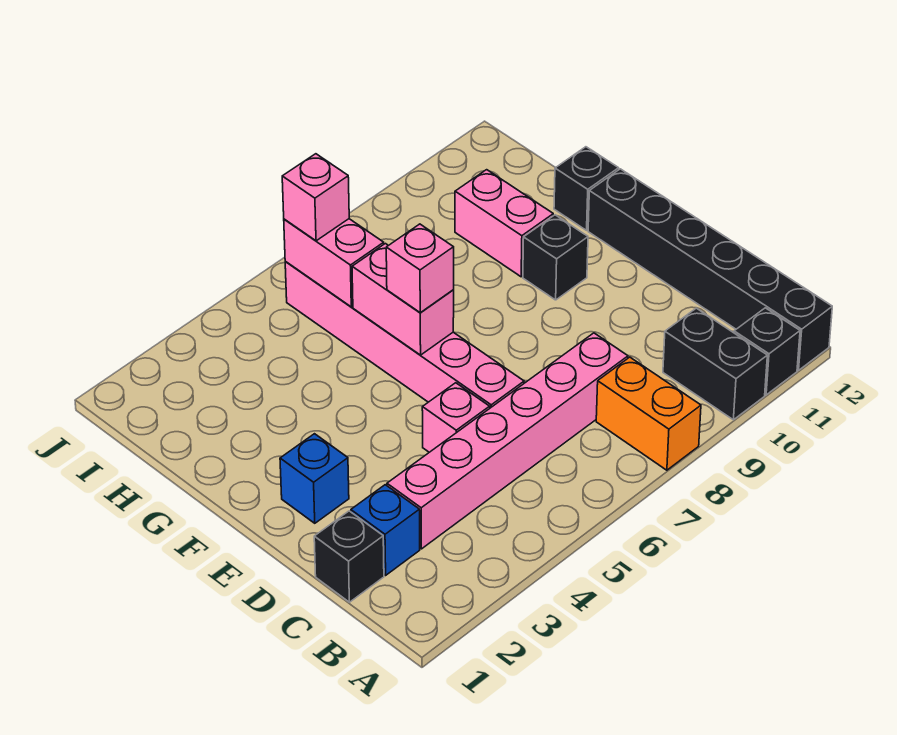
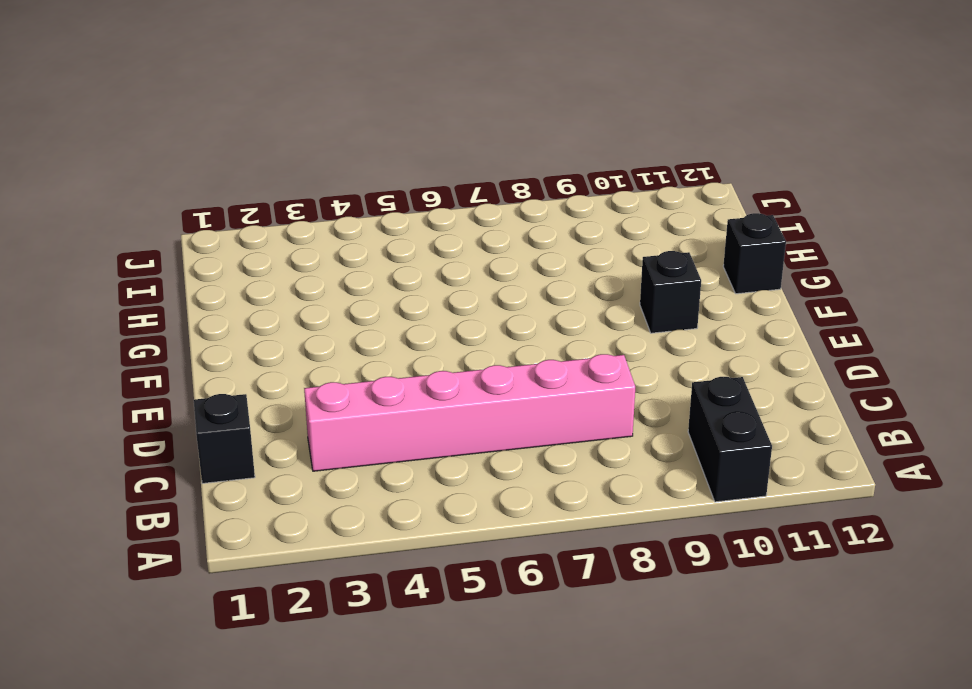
none -> orange 1x2 brick [596,357,701,470]
none -> black 1x1 brick [734,308,800,395]
none -> black 1x6 brick [588,169,832,370]

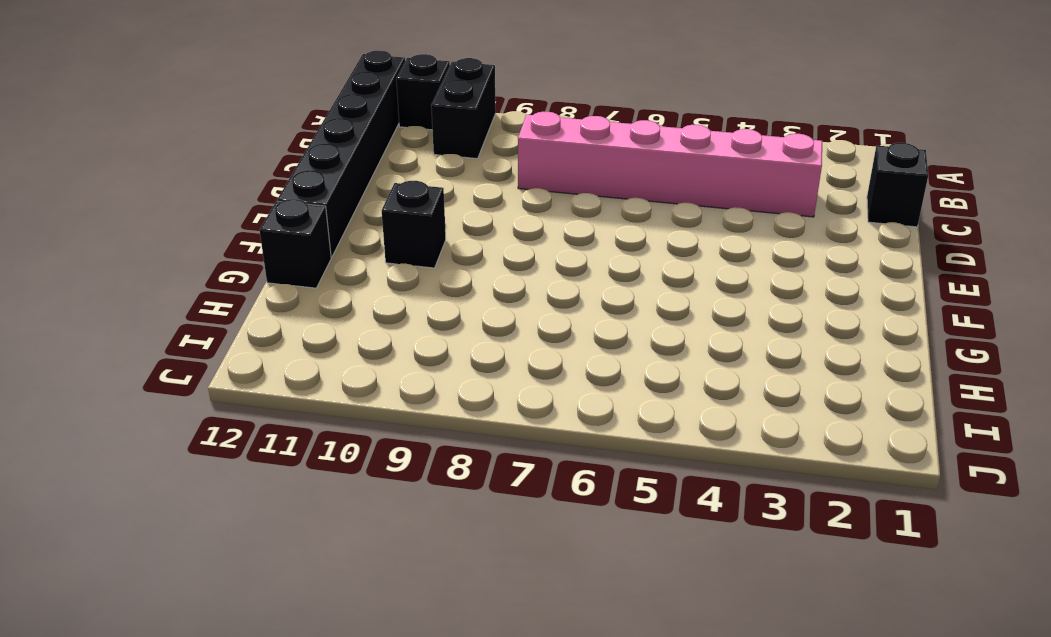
none -> orange 1x2 brick [596,357,701,470]
none -> blue 1x1 brick [351,485,420,575]
none -> pink 1x1 brick [422,383,490,452]

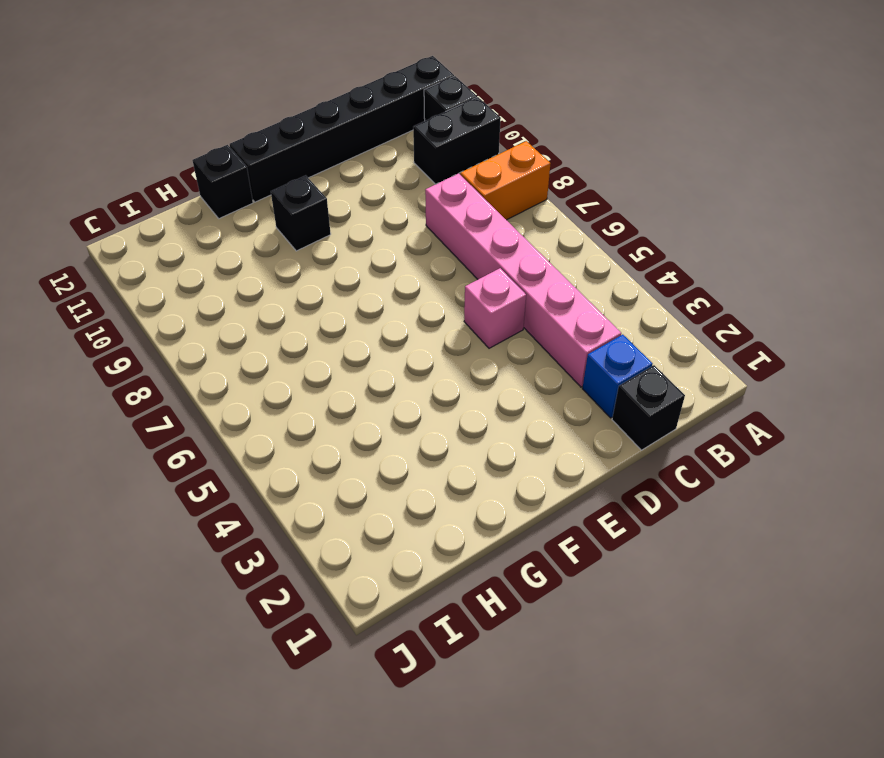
none -> pink 1x6 brick [285,262,524,408]
none -> blue 1x1 brick [280,434,349,523]
none -> pink 1x2 brick [455,170,553,277]

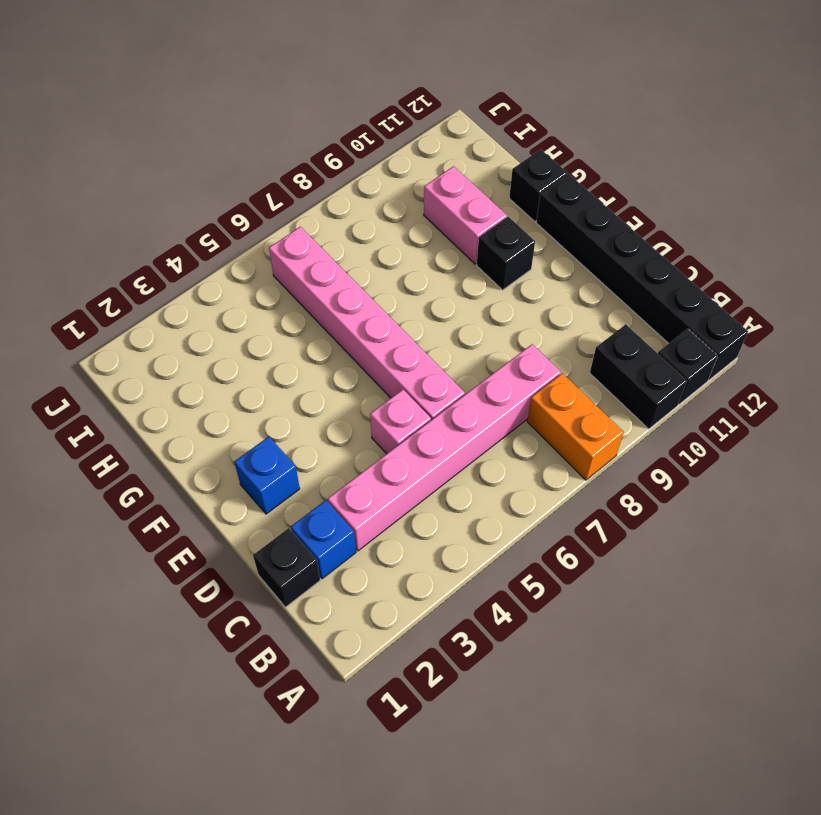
none -> pink 1x2 brick [352,244,454,355]
none -> pink 1x2 brick [284,219,384,307]
none -> pink 1x1 brick [386,224,454,313]

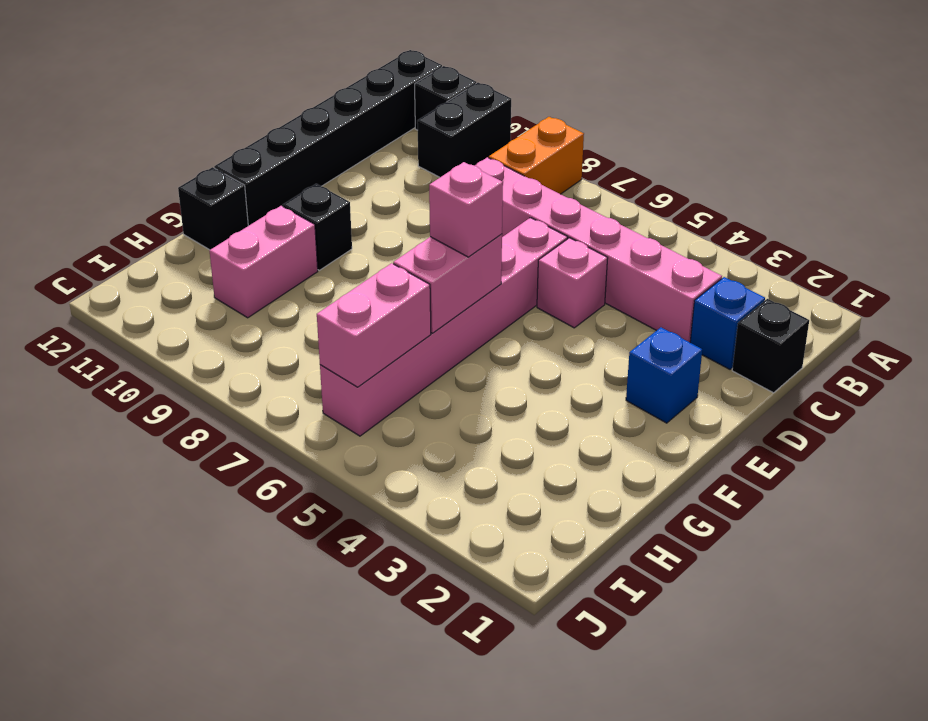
none -> pink 1x1 brick [282,154,349,241]

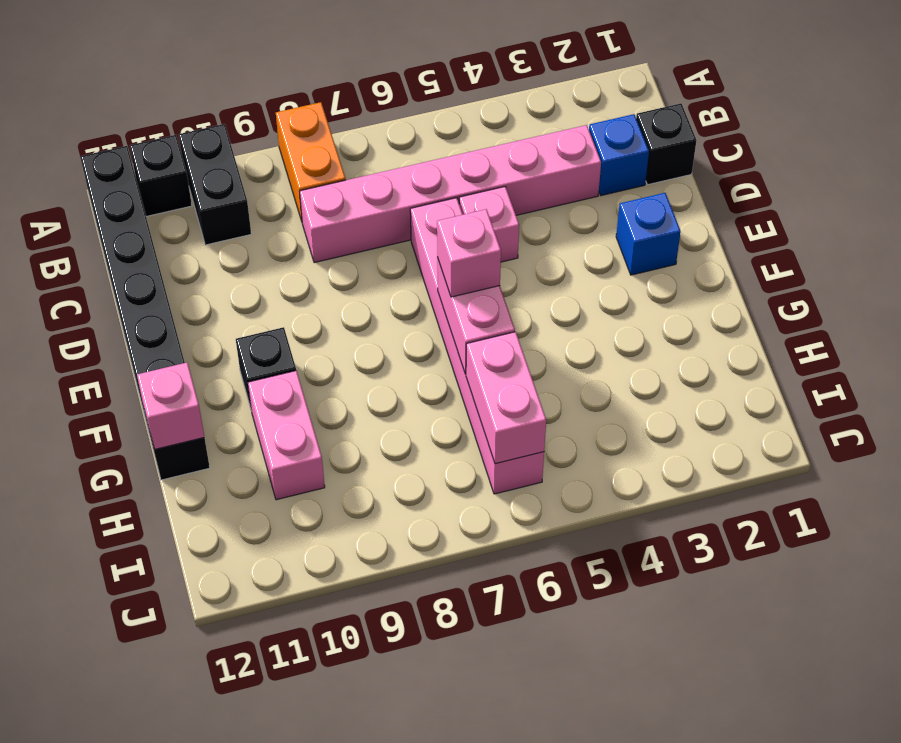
pink 1x1 brick [137,363,204,449] -> pink 1x1 brick moved to [282,154,349,241]

